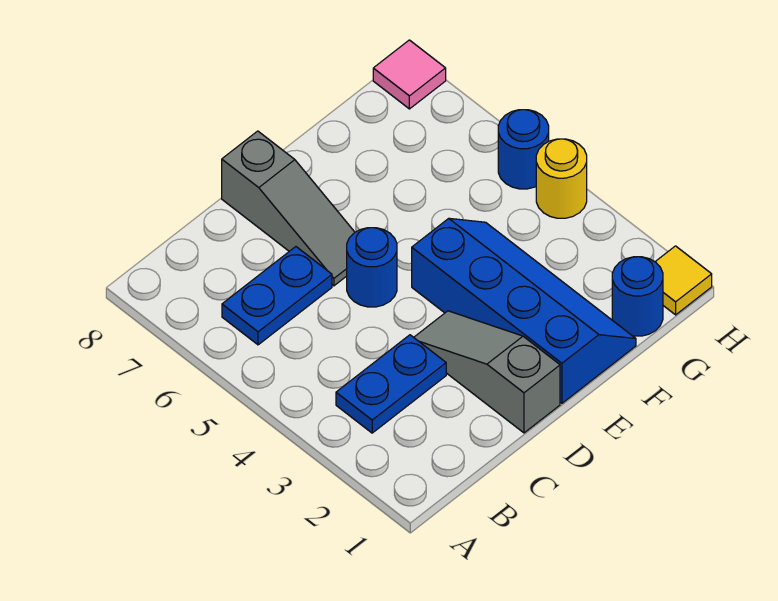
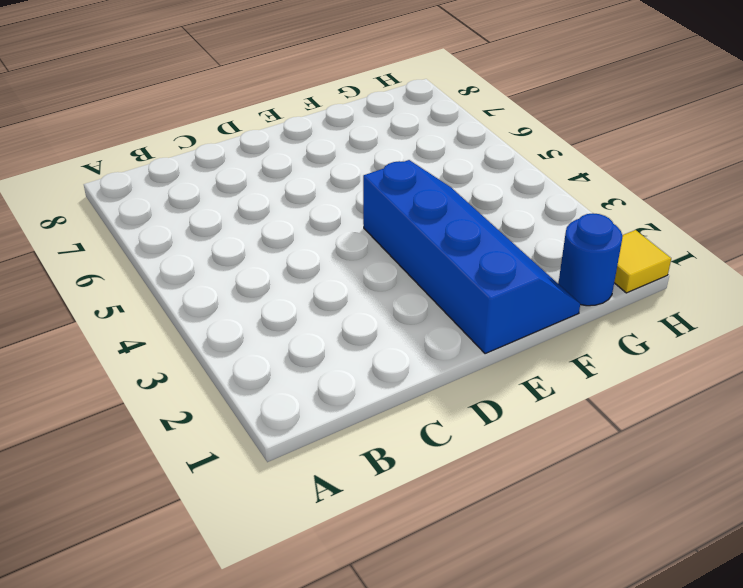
none -> blue 1x2 plate [336,335,446,433]
none -> blue 1x2 plate [222,247,332,345]

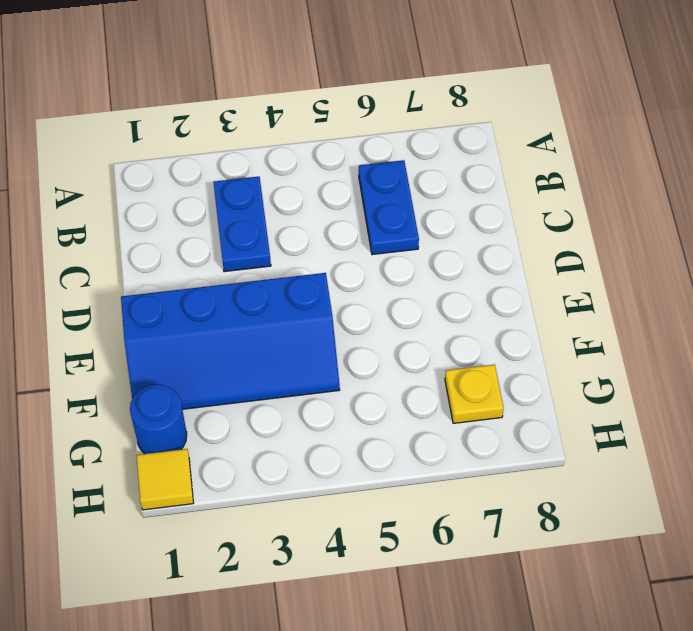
yellow 1x1 plate [445,365,504,423] -> none
none -> grey 1x3 slope [414,311,560,433]
none -> blue 1x1 round brick [347,228,397,307]

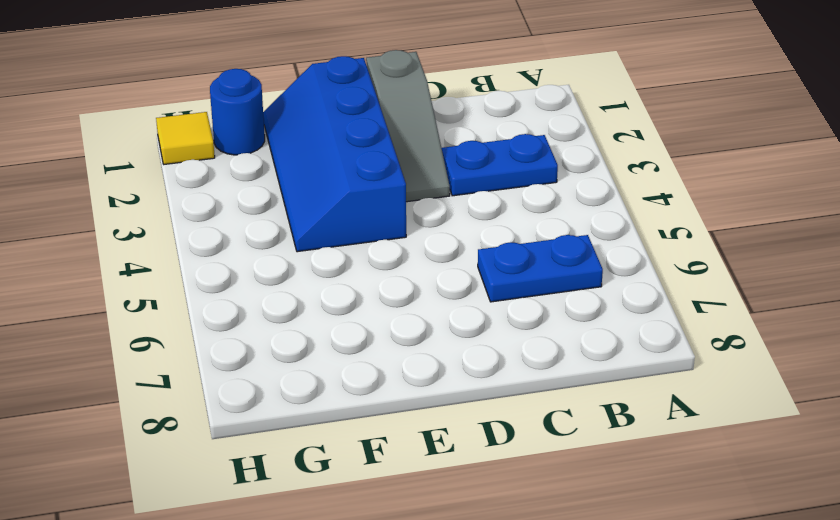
none -> blue 1x1 round brick [347,228,397,307]
none -> grey 1x3 slope [222,131,355,286]

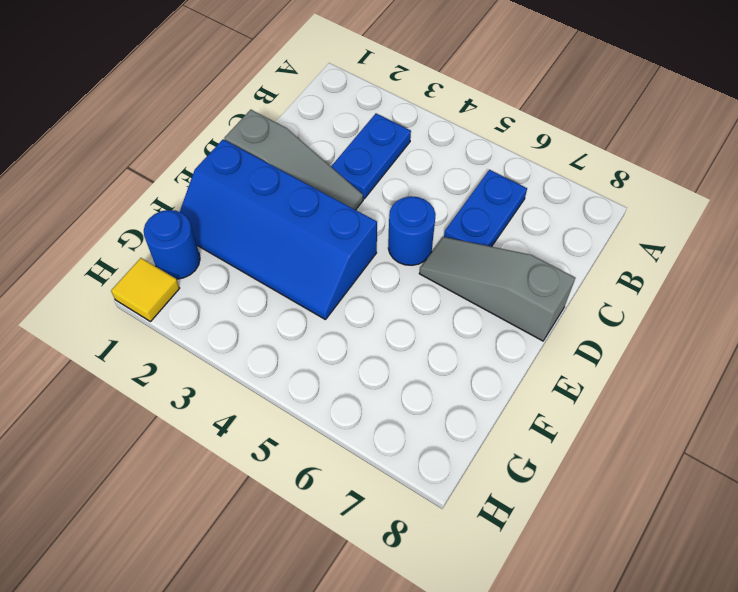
none -> yellow 1x1 round brick [536,139,587,218]
none -> blue 1x1 round brick [498,110,549,189]

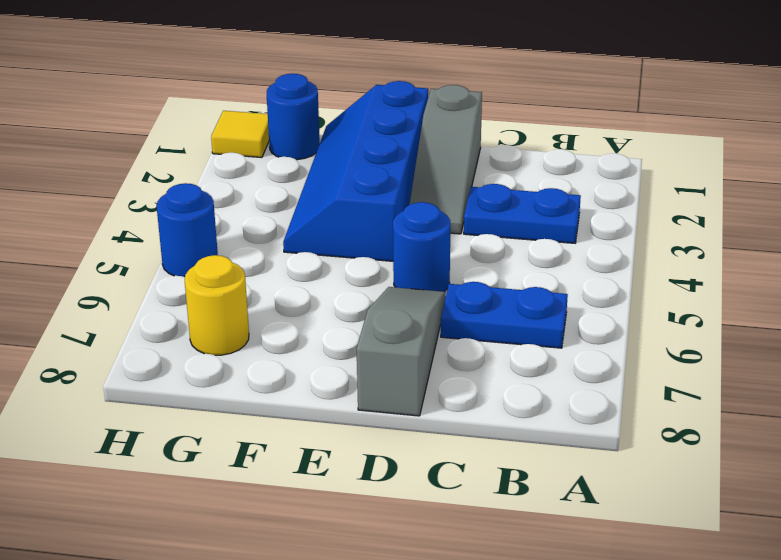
yellow 1x1 round brick [185,255,249,355] -> yellow 1x1 round brick moved to [536,139,587,218]
none -> pink 1x1 tile [373,40,446,109]

